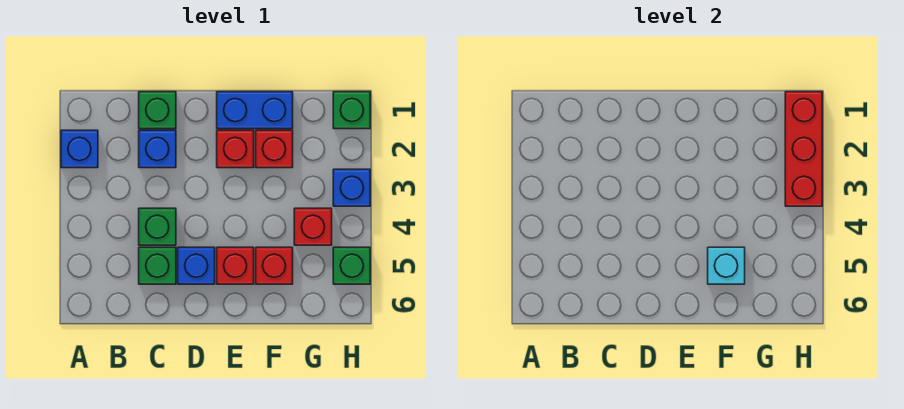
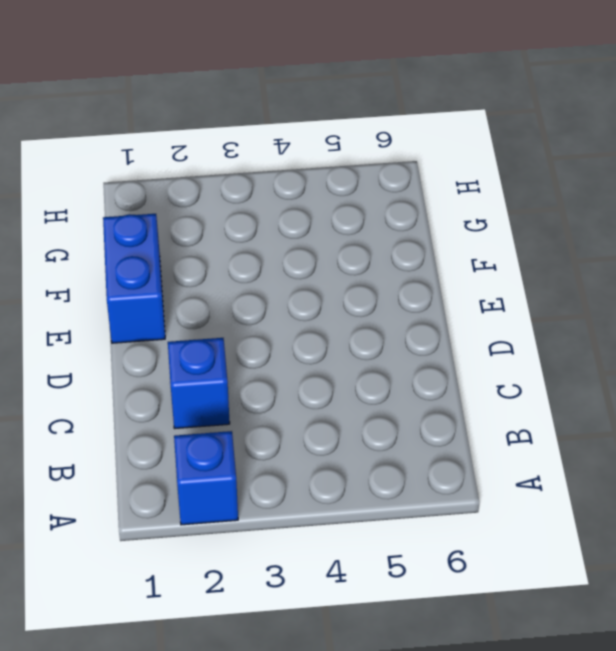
none -> green 1x1 brick [139,92,176,129]
none -> green 1x1 brick [139,208,176,245]
none -> green 1x1 brick [139,247,176,284]

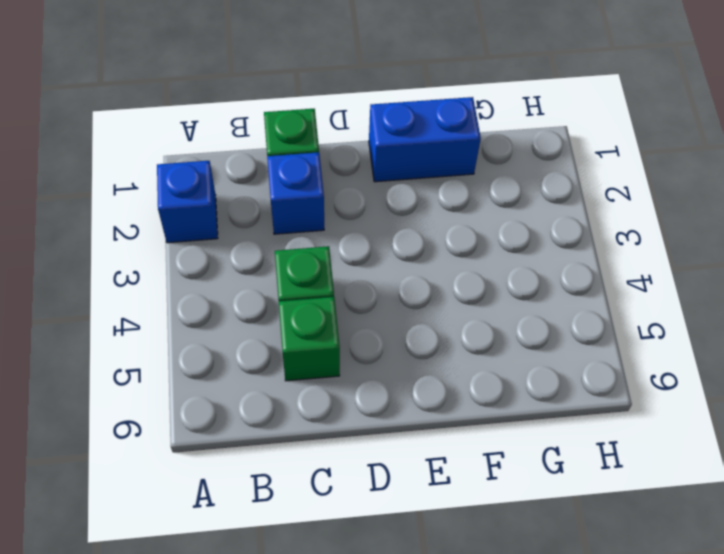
none -> blue 1x1 brick [178,247,215,284]
none -> red 1x1 brick [217,130,254,168]
none -> red 1x1 brick [217,247,254,284]

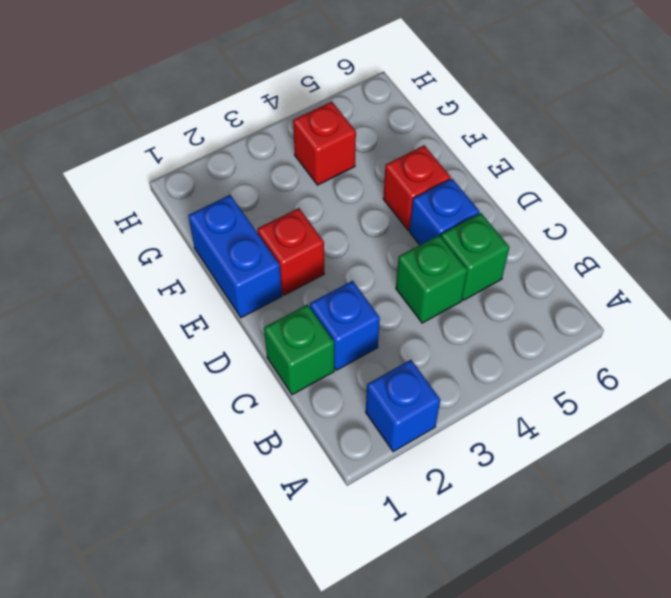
none -> red 1x1 brick [256,130,293,168]
none -> red 1x1 brick [256,247,293,284]
none -> green 1x1 brick [333,92,370,129]

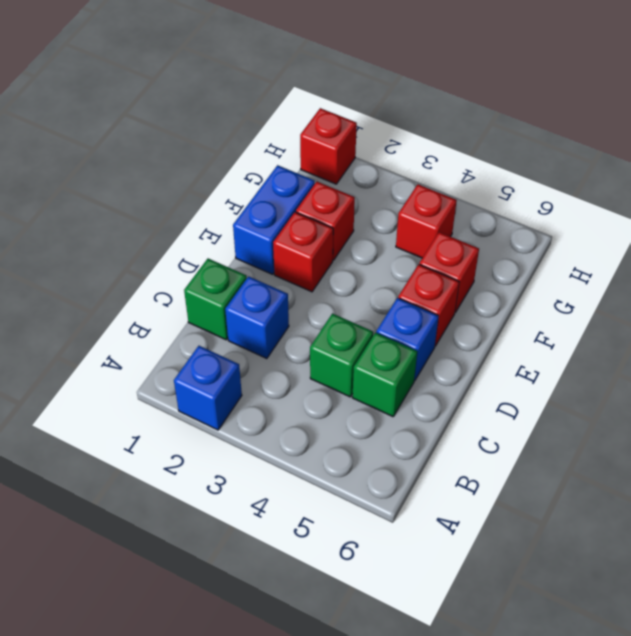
red 1x1 brick [300,108,357,184] -> green 1x1 brick [333,92,370,129]
none -> blue 1x1 brick [333,169,370,206]
none -> green 1x1 brick [333,247,370,284]
none -> cyan 1x1 brick [708,247,745,284]

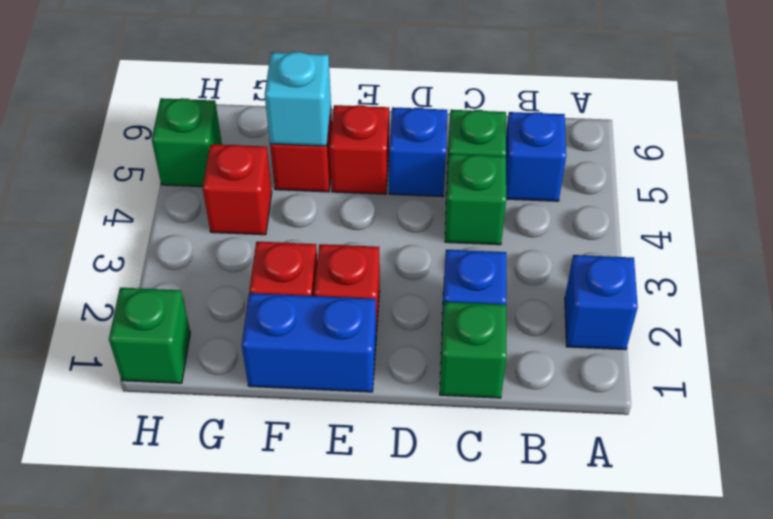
blue 1x1 brick [506,112,566,201] -> blue 1x1 brick moved to [333,169,370,206]
none -> red 1x3 brick [785,92,822,206]

